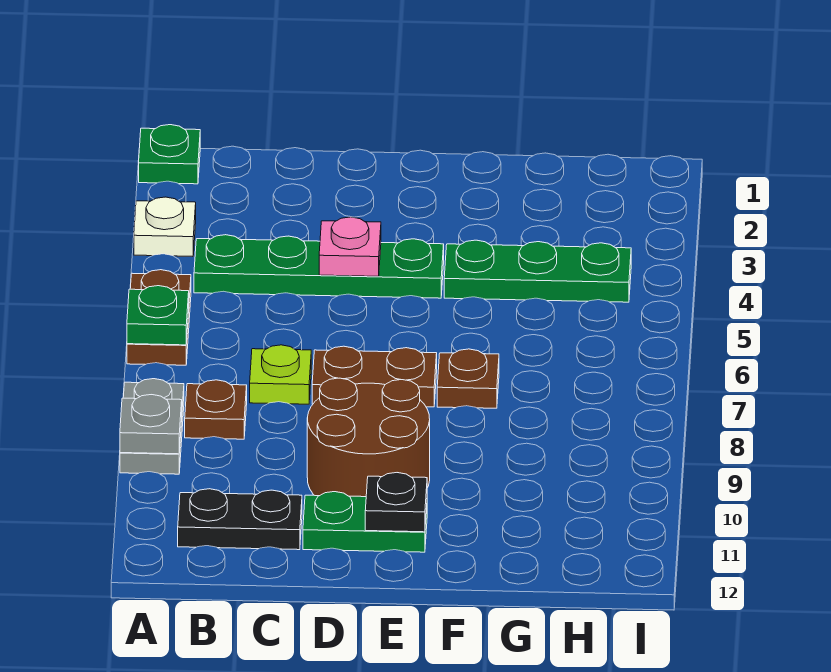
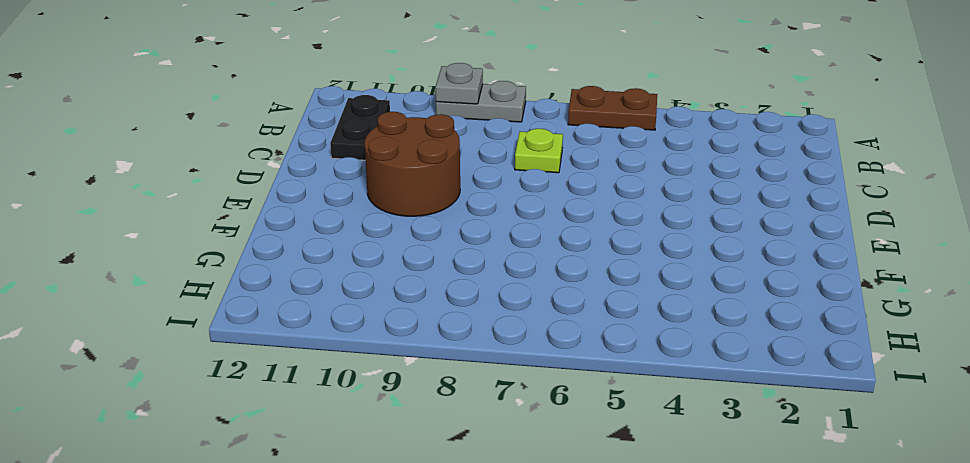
none -> green 1x1 plate [139,125,200,184]
none -> white 1x1 plate [134,197,196,256]
none -> green 1x4 plate [194,235,444,298]

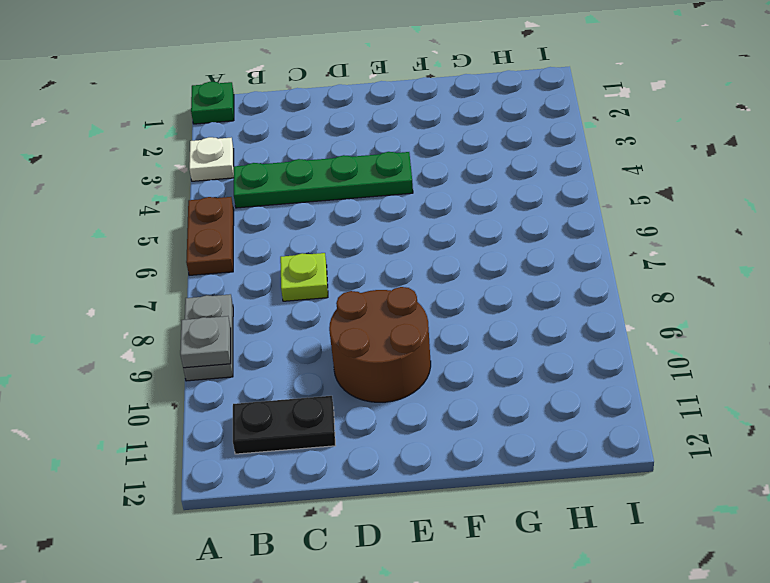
none -> brown 1x1 plate [185,380,247,439]
none -> brown 1x2 plate [312,346,437,407]
none -> green 1x2 plate [303,492,427,552]

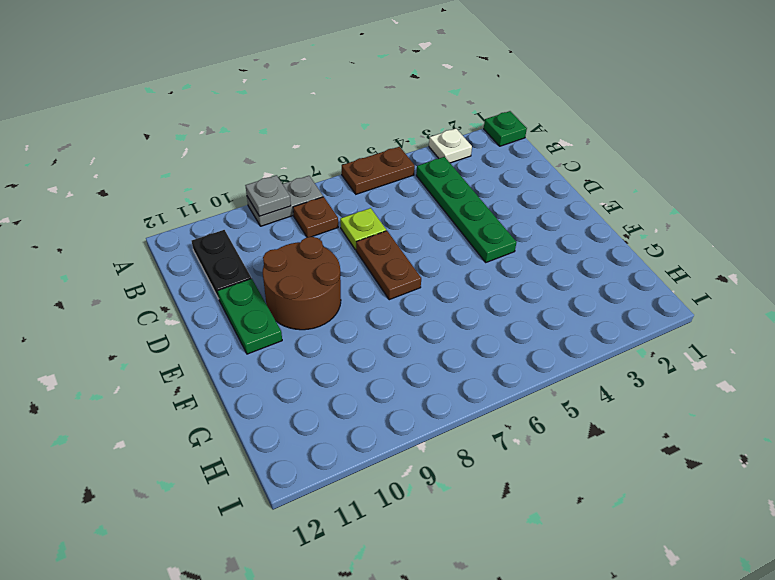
none -> green 1x3 plate [444,240,631,302]
none -> brown 1x1 plate [437,349,499,408]
none -> green 1x1 plate [127,286,189,345]

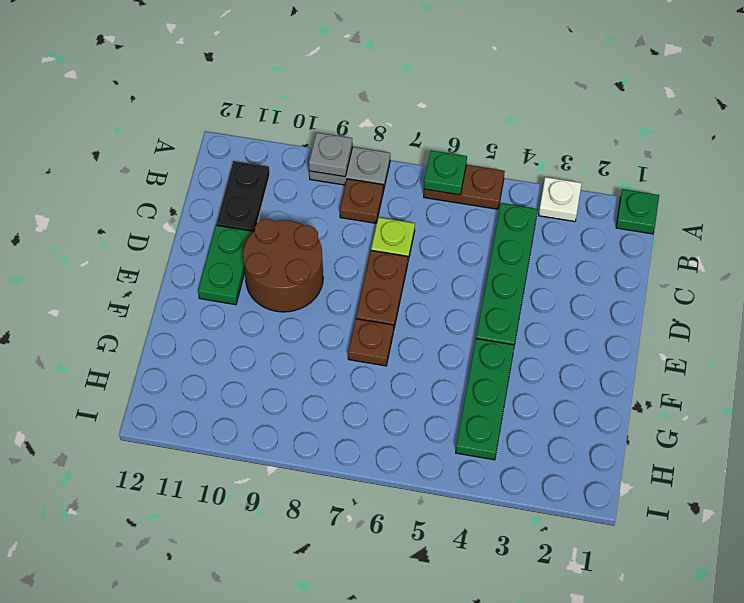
none -> pink 1x1 plate [319,217,381,276]
none -> black 1x1 plate [365,473,427,532]

